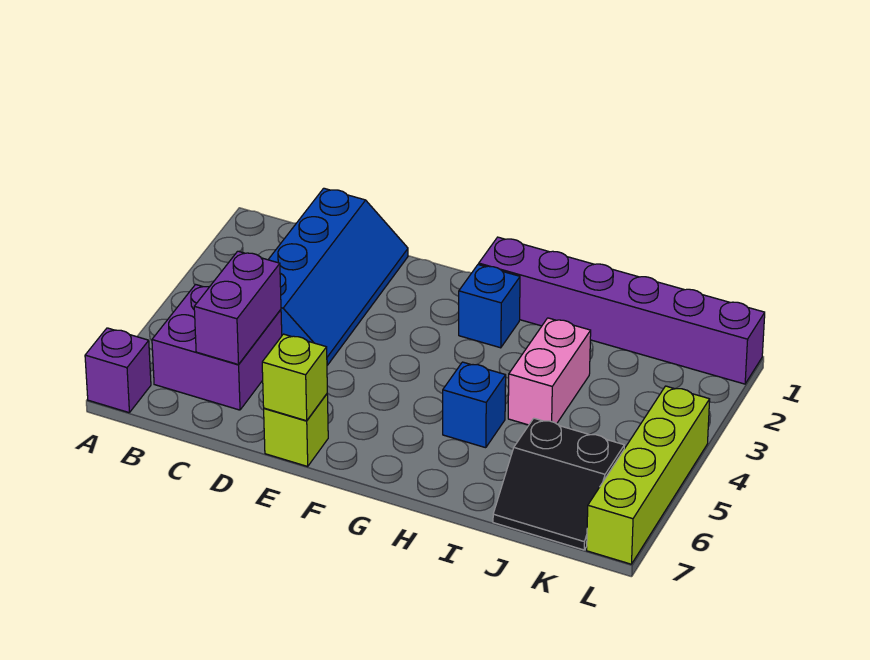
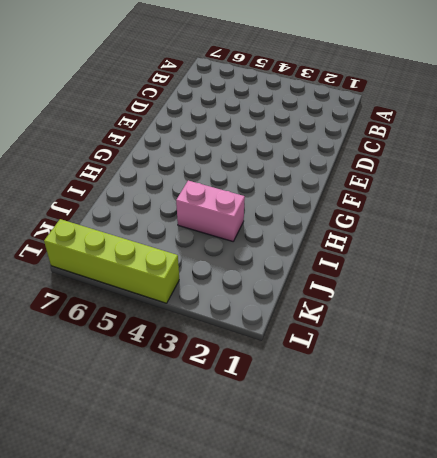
none -> purple 1x1 brick [85,328,151,413]
none -> purple 2x2 brick [152,285,282,410]
none -> blue 2x4 slope [268,188,408,365]

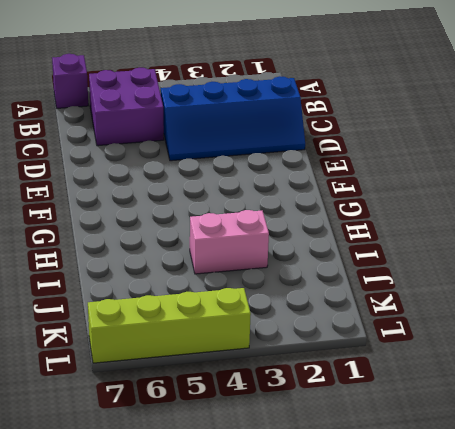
none -> lime 1x1 brick [264,394,328,466]
none -> purple 1x6 brick [479,237,765,384]
none -> blue 1x1 brick [459,265,520,348]

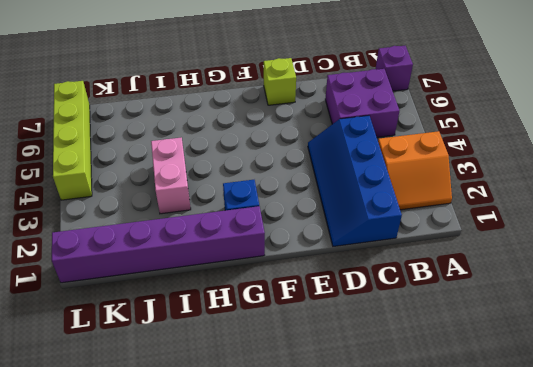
orange 2x2 slope [378,131,452,210] -> none
none -> blue 1x1 brick [443,362,506,448]
none -> black 2x2 slope [493,418,624,550]
none -> purple 1x2 brick [194,251,281,365]

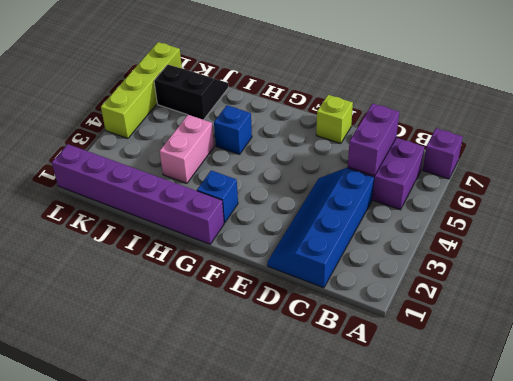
none -> lime 1x1 brick [262,334,327,421]

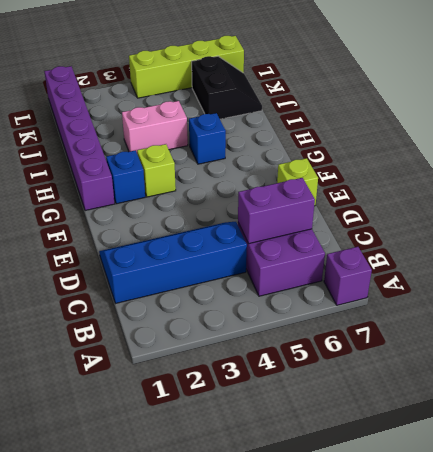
lime 1x1 brick [137,144,176,197] -> lime 1x1 brick moved to [262,334,327,421]

